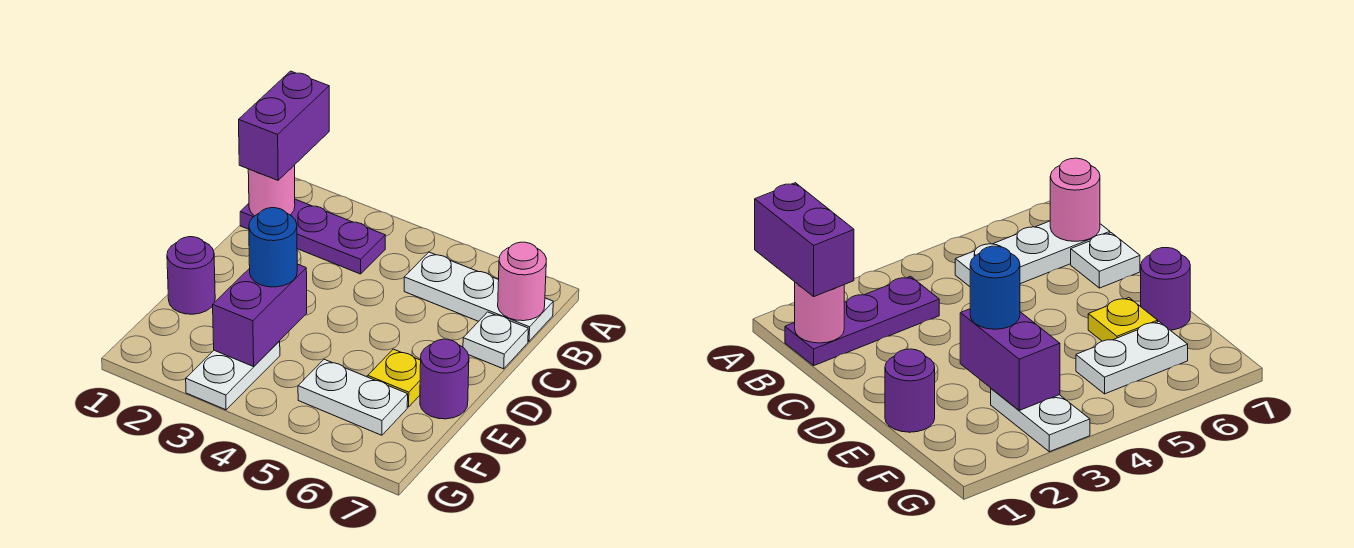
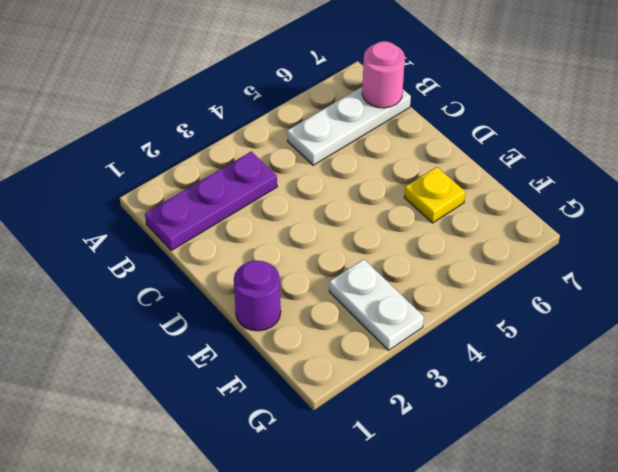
none -> white 1x1 plate [463,312,528,369]
none -> purple 1x1 round brick [420,339,469,419]
none -> white 1x2 plate [298,359,408,435]

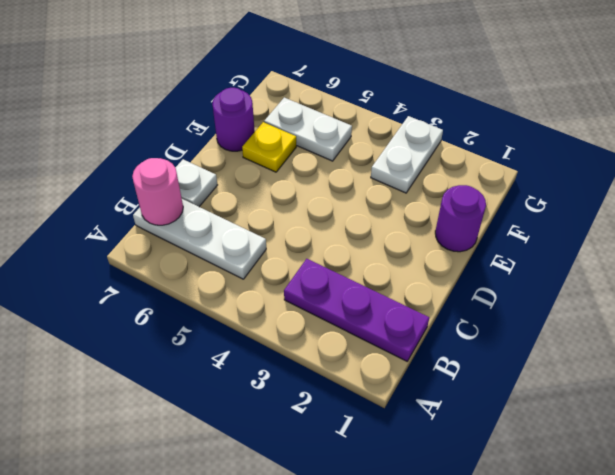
none -> pink 1x1 round brick [248,165,295,216]
none -> purple 1x2 brick [213,264,307,367]
none -> purple 1x2 brick [239,71,329,180]

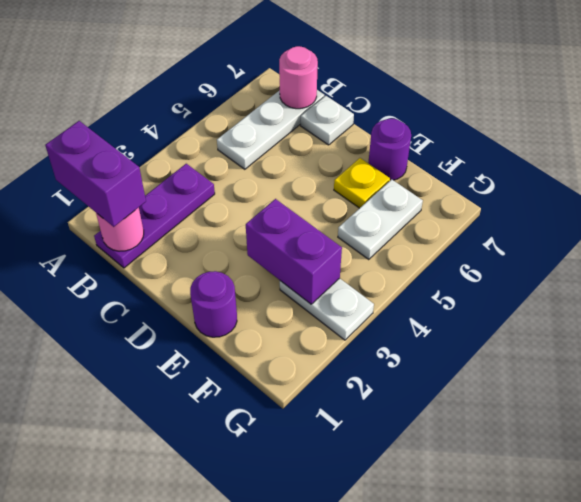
none -> blue 1x1 round brick [249,208,297,287]

